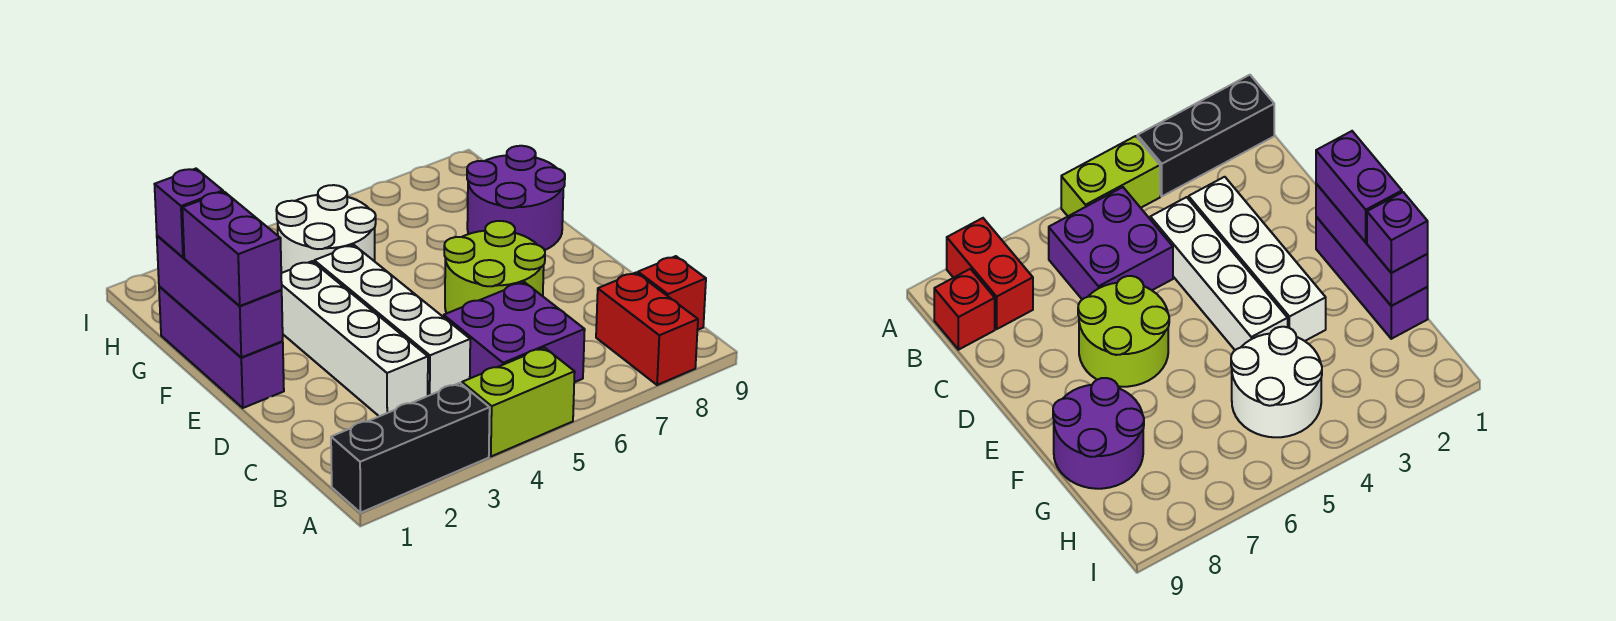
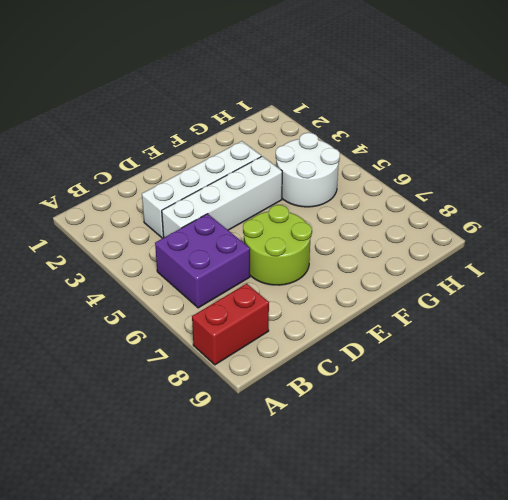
none -> black 1x3 brick [331,383,490,513]
none -> lime 1x2 brick [462,348,575,456]
none -> red 1x1 brick [638,256,706,330]

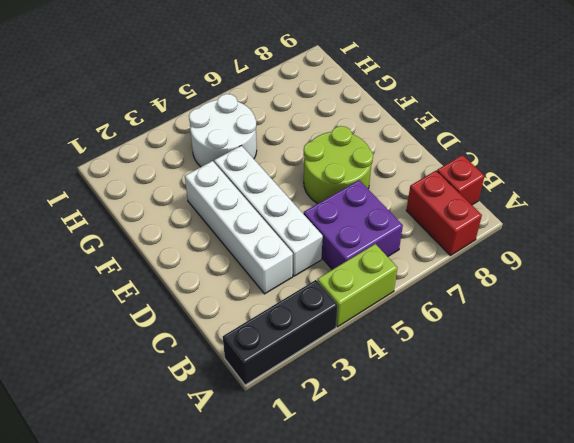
none -> purple 1x3 brick [159,287,284,408]
none -> purple 2x2 round brick [467,146,565,250]
none -> purple 1x3 brick [157,236,283,357]

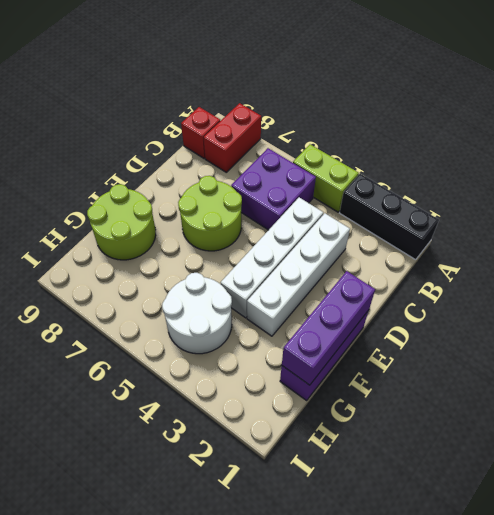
lime 2x2 round brick [87,184,156,260] -> purple 2x2 round brick [467,146,565,250]
none -> purple 1x2 brick [182,192,282,306]
none -> purple 1x1 brick [155,169,223,257]

